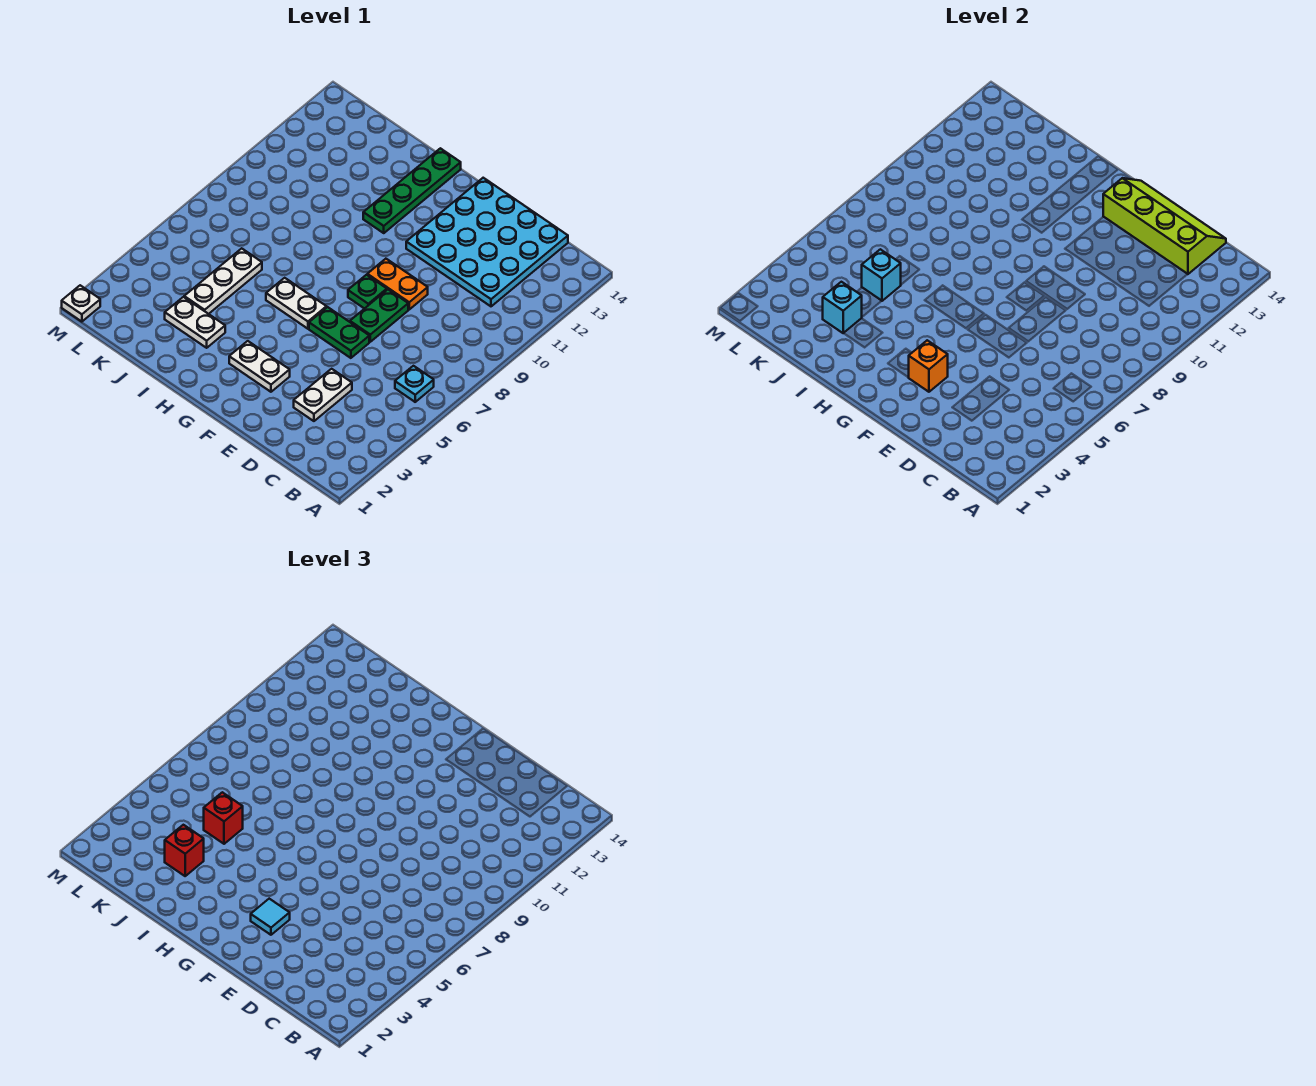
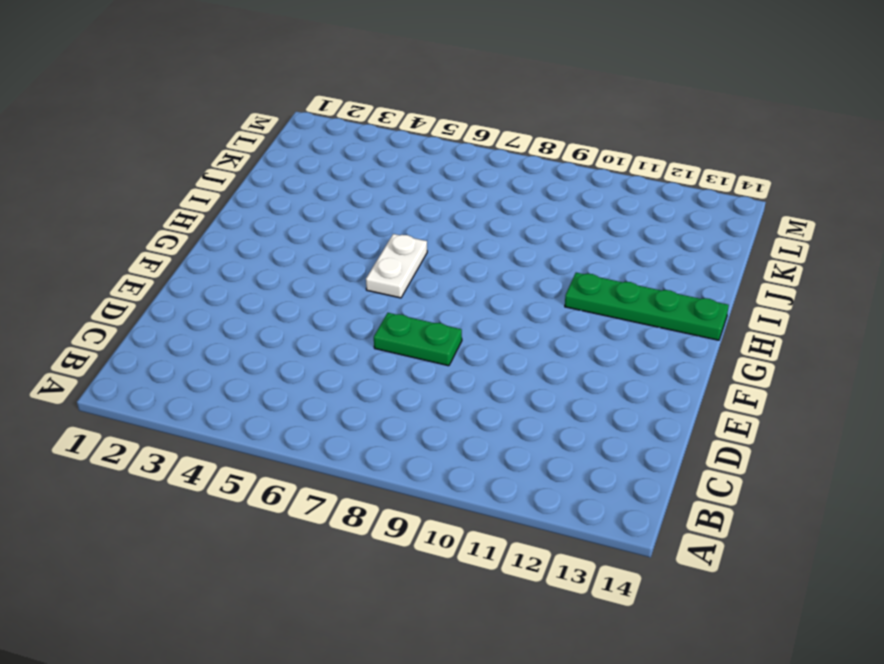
none -> cyan 1x1 plate [395,366,434,402]
none -> cyan 4x4 plate [406,178,568,306]
none -> white 1x2 plate [294,369,352,421]

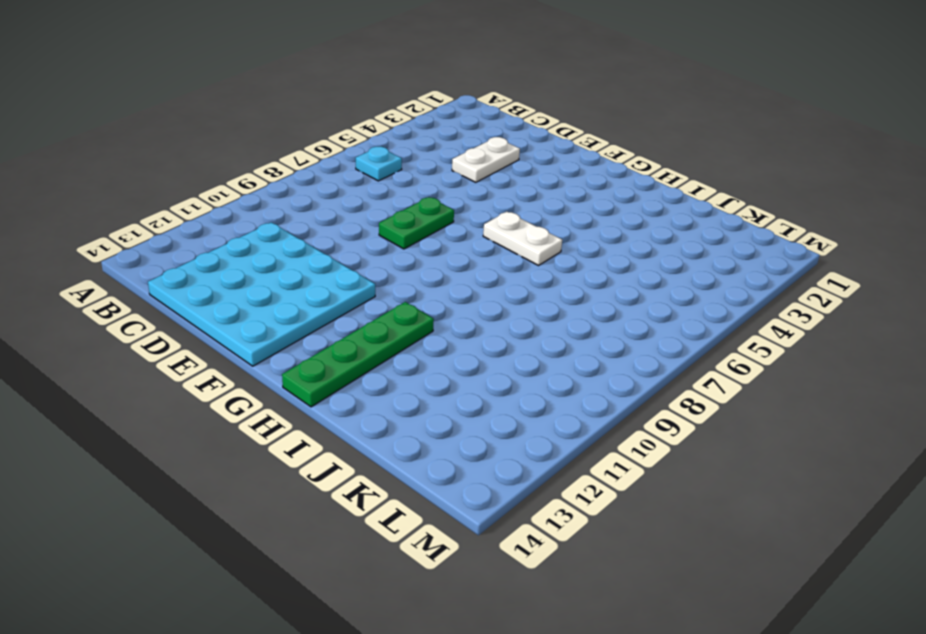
none -> green 1x2 plate [309,307,369,358]
none -> orange 1x2 plate [367,259,428,309]
none -> white 1x2 plate [229,341,290,392]

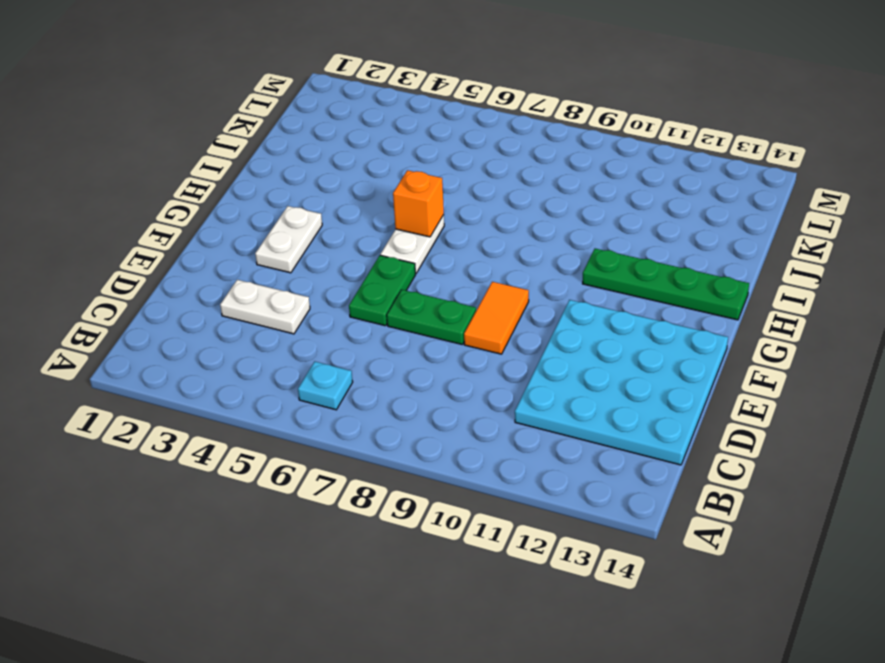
orange 1x2 tile [464,282,529,354] -> orange 1x2 plate [367,259,428,309]
orange 1x1 brick [393,170,444,237] -> orange 1x1 brick moved to [908,340,948,392]
none -> green 1x1 plate [348,275,387,309]
none -> white 1x2 plate [165,297,225,348]
none -> white 1x3 plate [184,248,262,314]

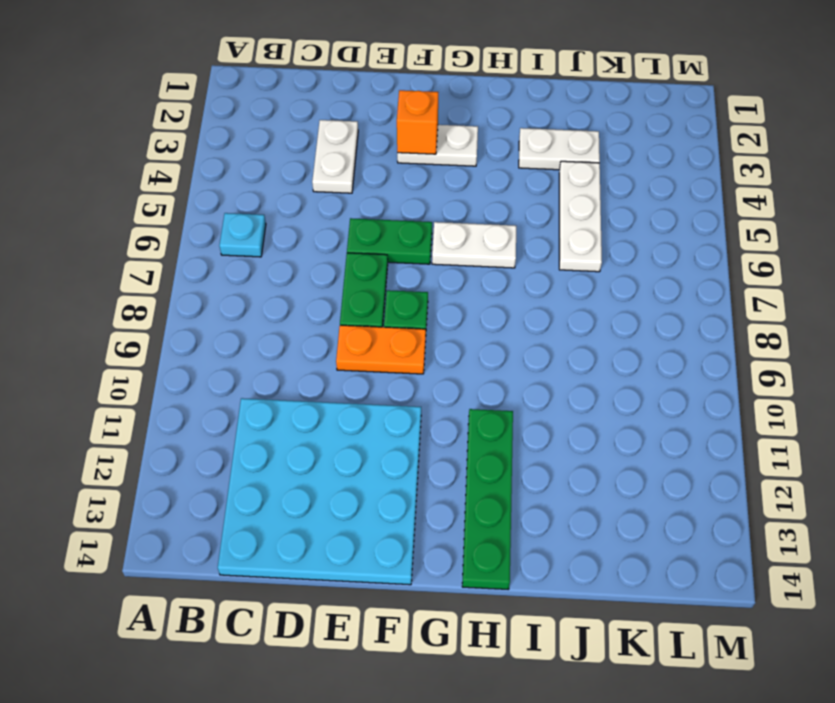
none -> white 1x1 plate [62,285,100,322]
none -> lime 2x4 slope [1103,178,1226,274]
none -> cyan 1x1 brick [823,282,862,333]

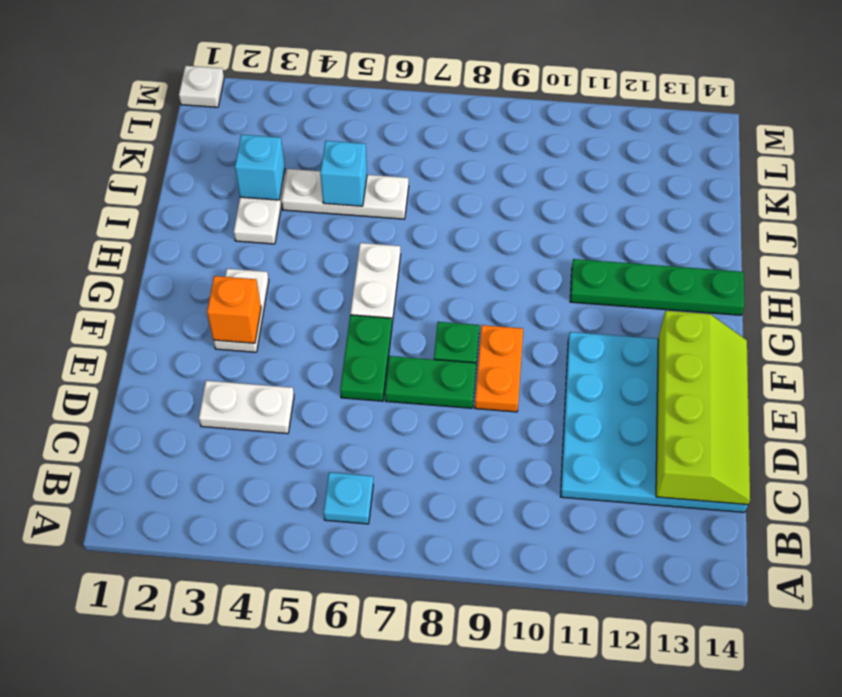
none -> cyan 1x1 tile [251,899,290,935]
none -> red 1x1 brick [165,825,204,876]
none -> red 1x1 brick [204,792,243,844]

